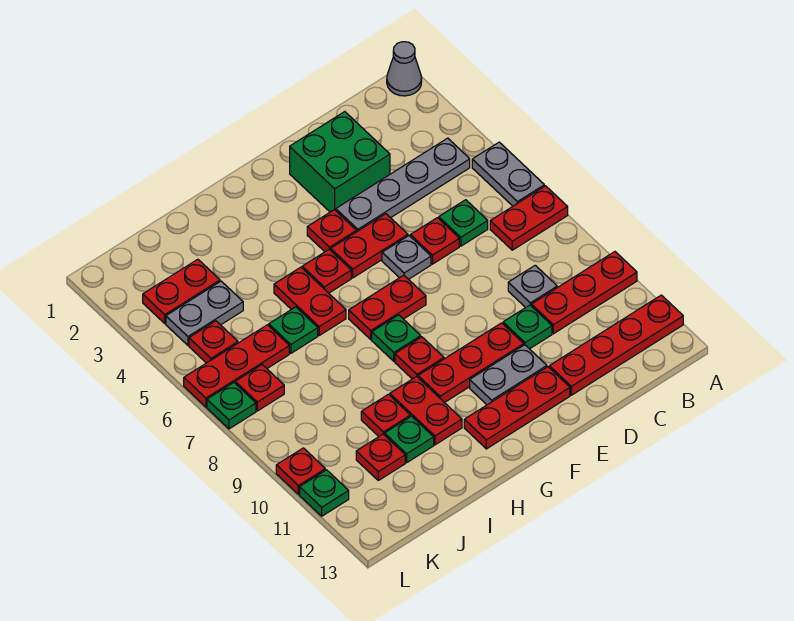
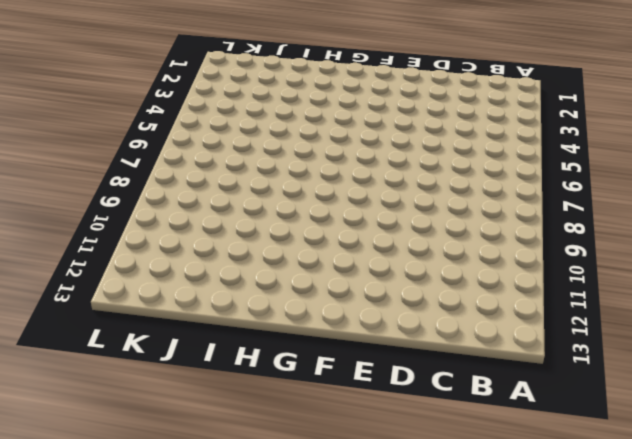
none -> grey 1x1 cone [387,42,422,96]
none -> grey 1x2 plate [472,142,544,206]
none -> red 1x2 plate [490,186,568,250]
none -> red 1x3 plate [531,252,637,334]

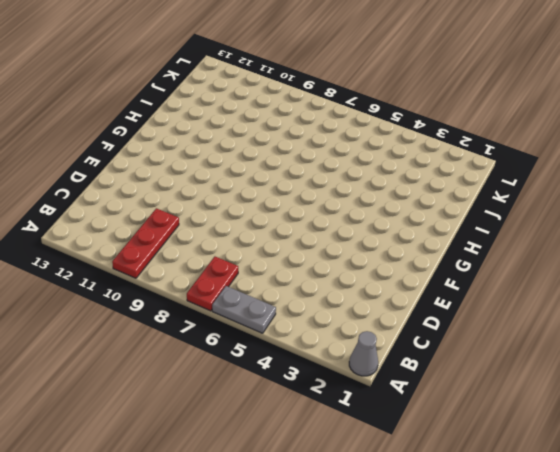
none -> red 1x4 plate [549,295,683,395]
none -> grey 1x4 plate [336,138,470,231]
none -> green 1x1 plate [439,200,488,246]
none -> grey 1x1 plate [508,265,557,308]

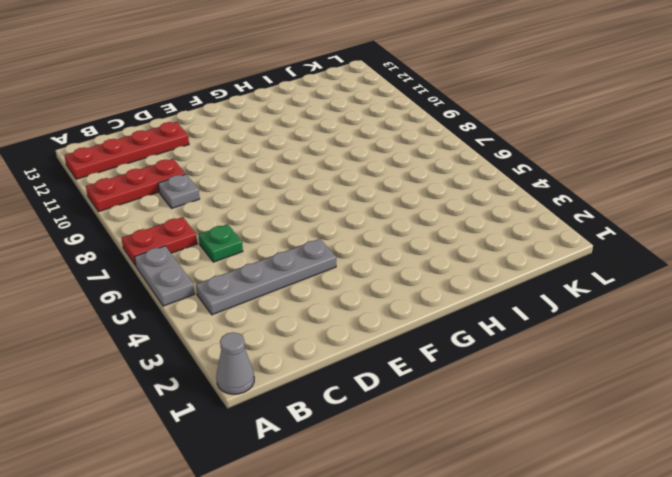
none -> green 2x2 brick [290,112,390,212]
none -> red 1x1 plate [410,218,459,264]
none -> green 1x1 plate [503,305,552,349]
none -> red 1x2 plate [331,214,408,278]

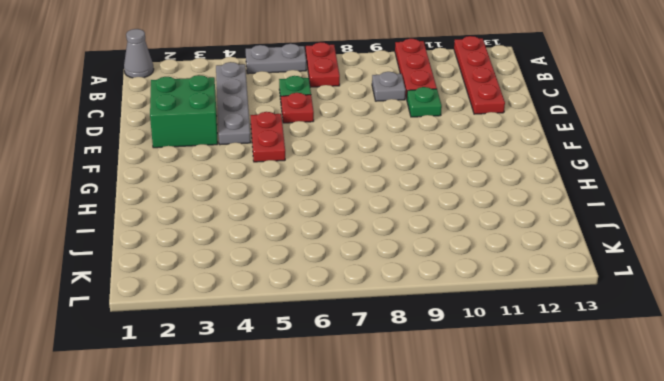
none -> grey 1x1 plate [382,236,431,279]
none -> red 1x3 plate [418,323,524,403]
none -> grey 1x2 plate [470,345,547,405]
none -> red 1x3 plate [464,367,570,449]

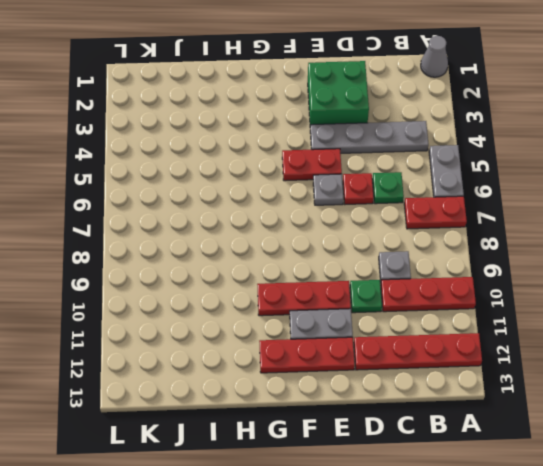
none -> red 1x1 plate [307,210,357,252]
none -> red 1x2 plate [349,275,426,339]
none -> red 1x1 plate [302,249,351,293]
none -> green 1x1 plate [372,315,421,361]

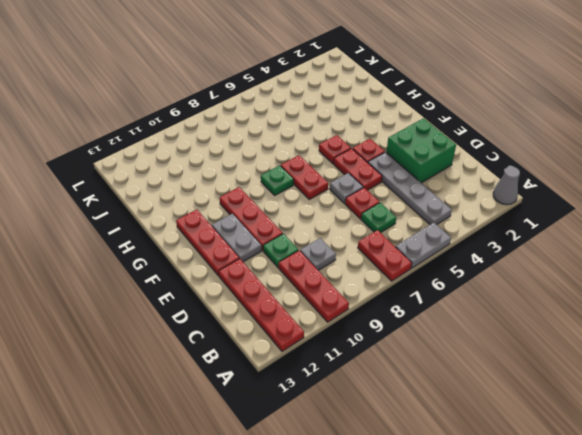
none -> red 1x1 plate [395,337,444,379]
none -> red 1x2 plate [274,267,346,335]
none -> red 1x2 plate [390,377,462,445]
none -> green 1x1 plate [269,307,318,353]

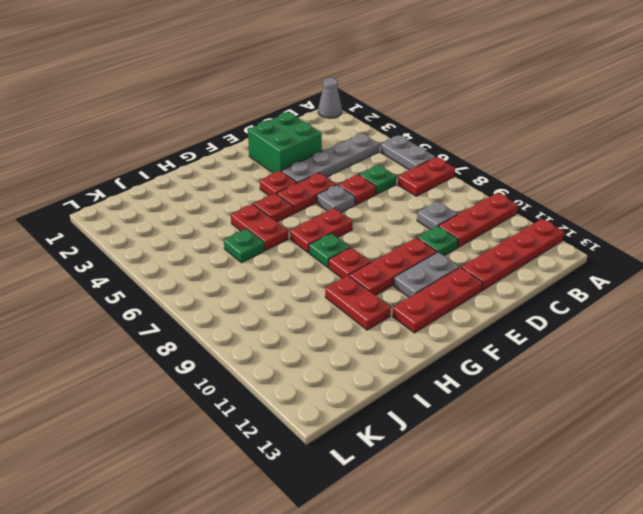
none -> red 1x1 plate [361,394,410,436]
none -> green 1x1 plate [385,416,434,463]
none -> red 1x2 plate [143,259,220,323]
none -> grey 1x2 plate [166,281,243,345]

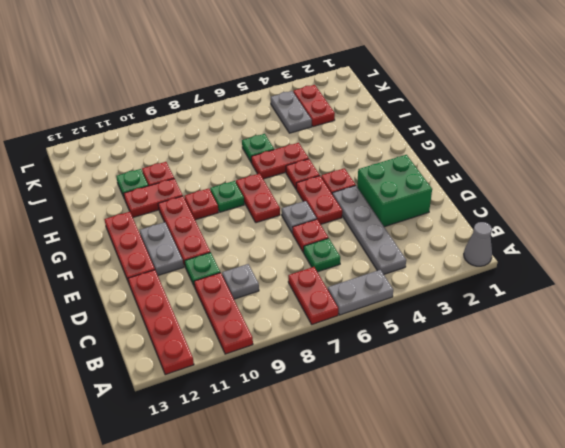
none -> red 1x3 plate [184,325,289,407]
none -> red 1x1 plate [356,434,405,480]
none -> red 1x1 plate [189,321,238,363]
none -> red 1x1 plate [235,365,284,411]

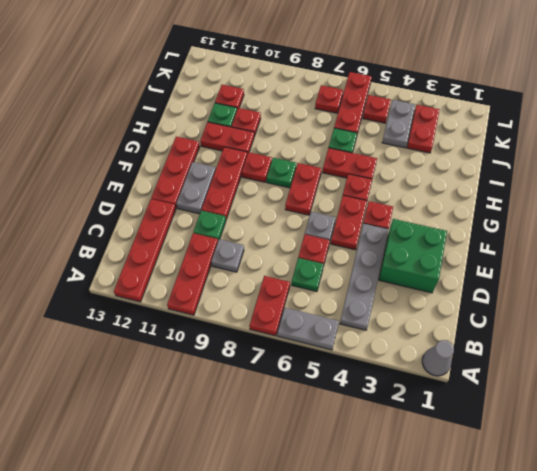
none -> green 1x1 plate [207,383,256,429]
none -> red 1x1 plate [276,448,325,494]
none -> green 1x1 plate [300,470,349,516]

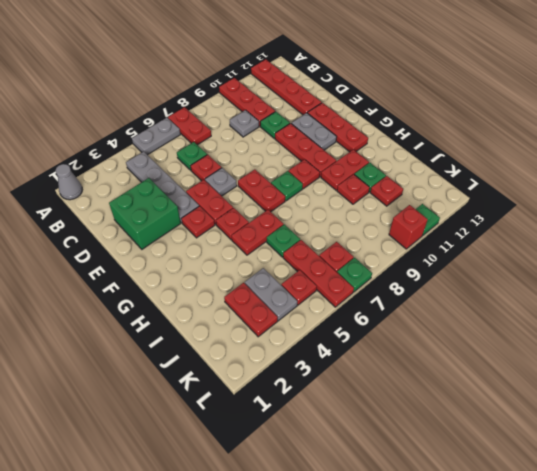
red 1x1 brick [389,205,428,249] -> red 1x1 plate [276,448,325,494]

